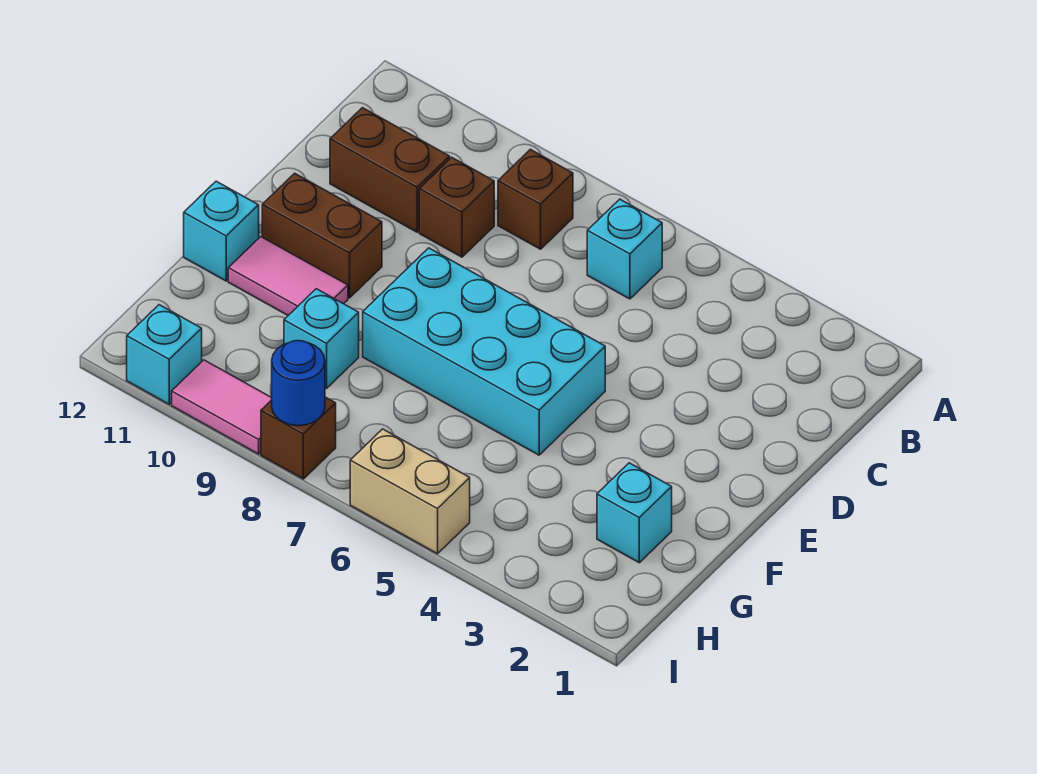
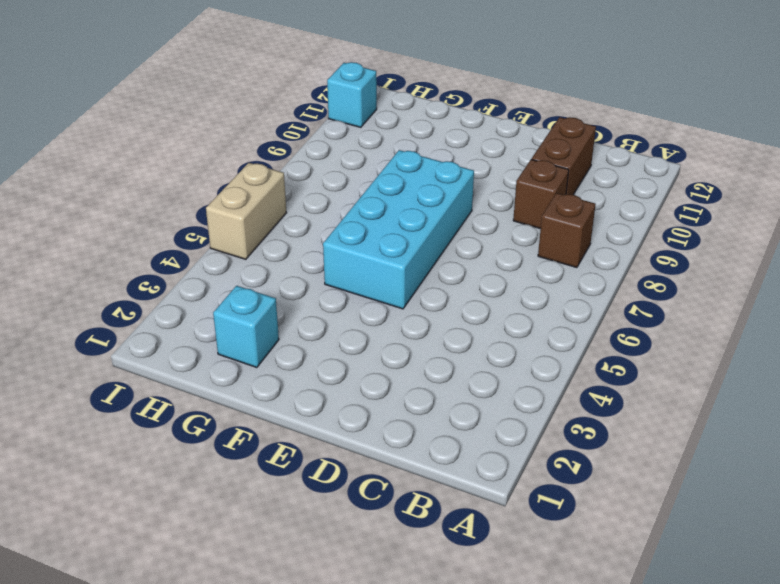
none -> cyan 1x1 brick [587,199,662,299]
none -> brown 1x2 brick [262,173,382,298]
none -> pink 1x2 tile [228,237,348,315]

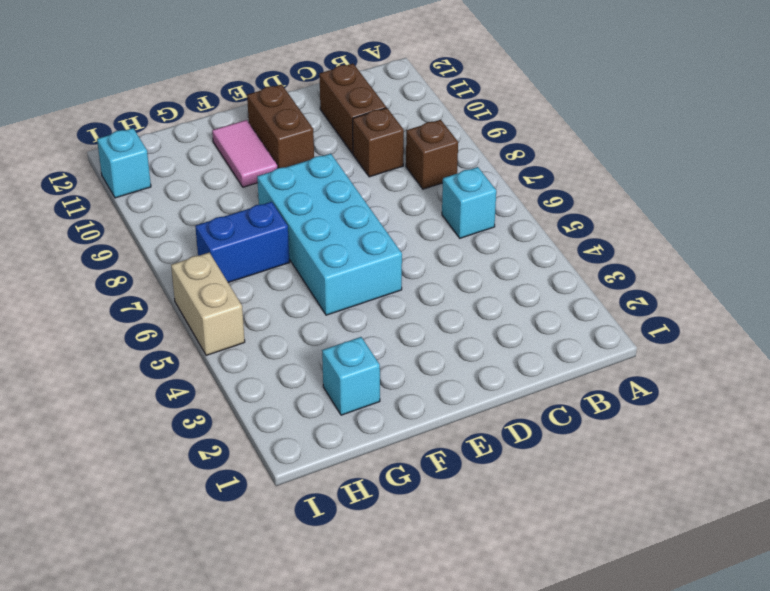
blue 1x2 brick [195,202,290,283] -> none
none -> cyan 1x1 brick [184,181,259,281]
none -> cyan 1x1 brick [284,289,359,389]
none -> brown 1x1 brick [261,397,336,479]

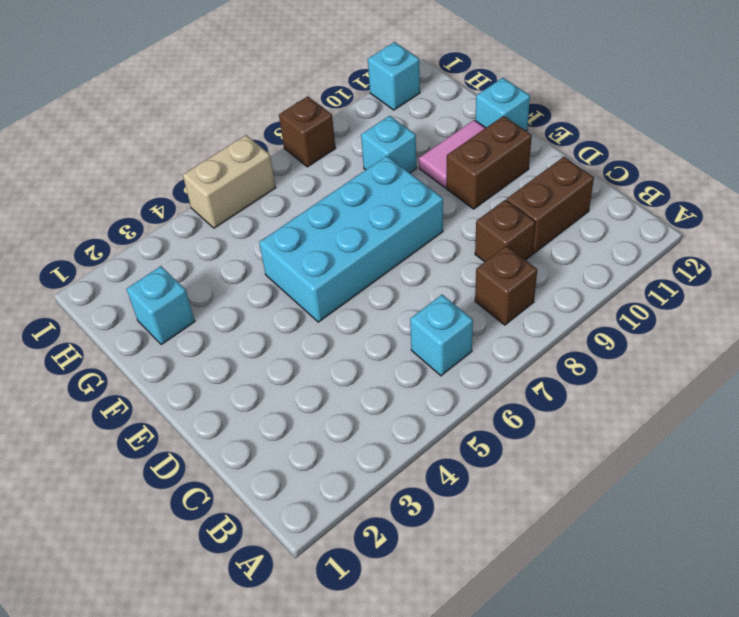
none -> pink 1x2 tile [172,360,272,454]
none -> blue 1x1 round brick [271,341,325,426]

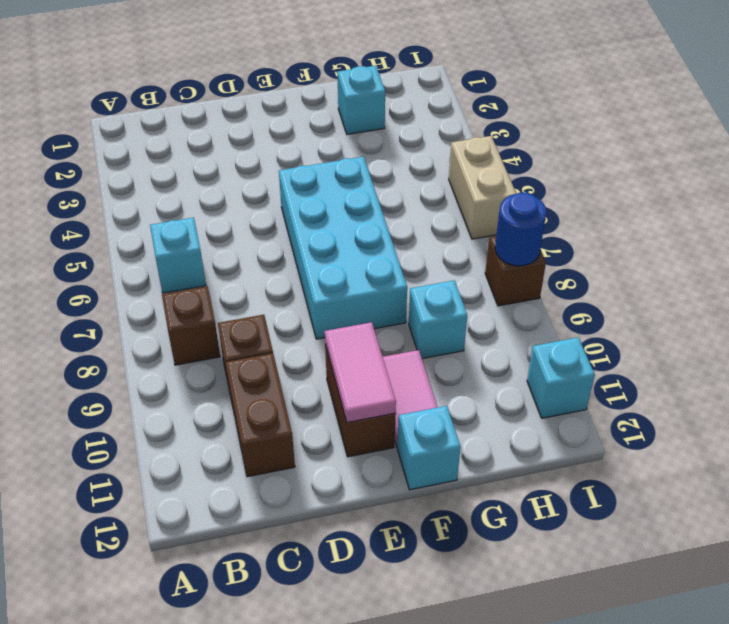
pink 1x2 tile [325,322,396,423] -> pink 1x2 tile moved to [172,360,272,454]

